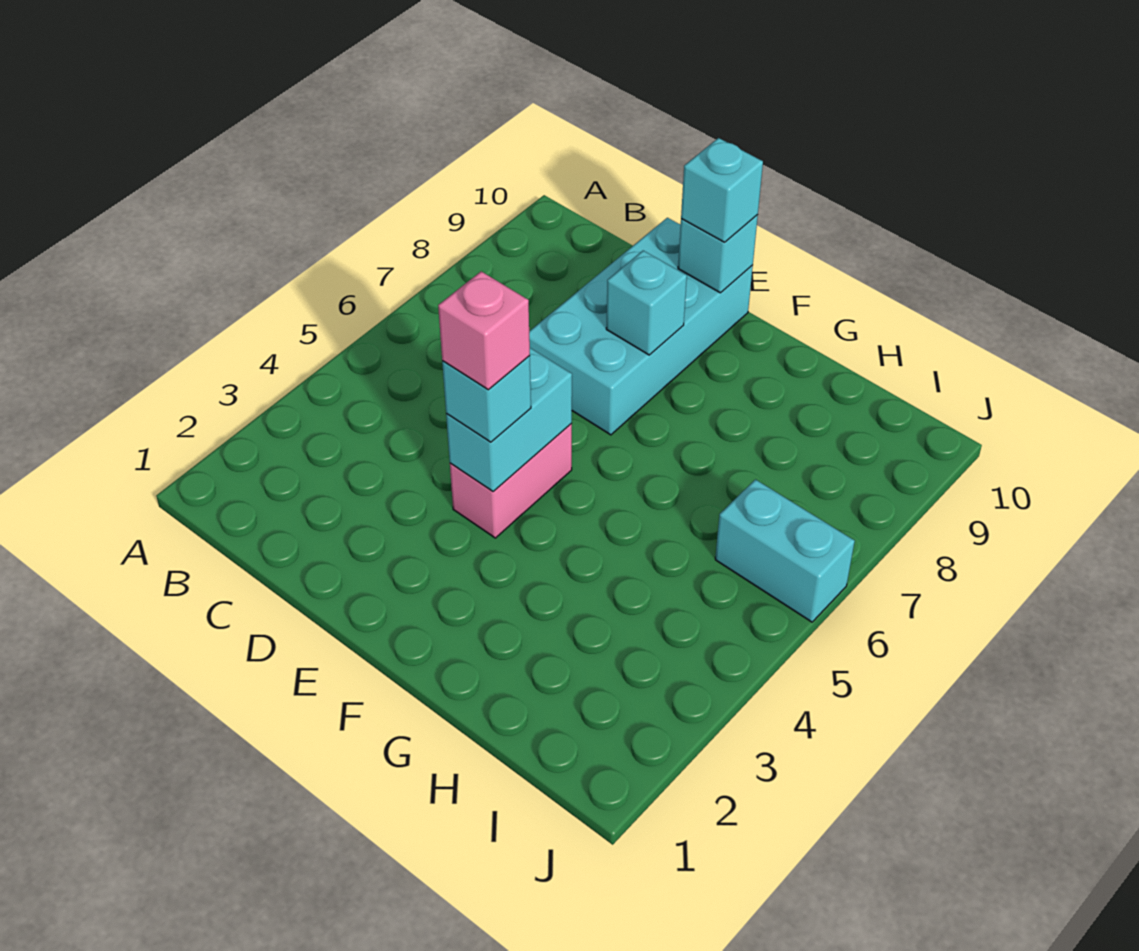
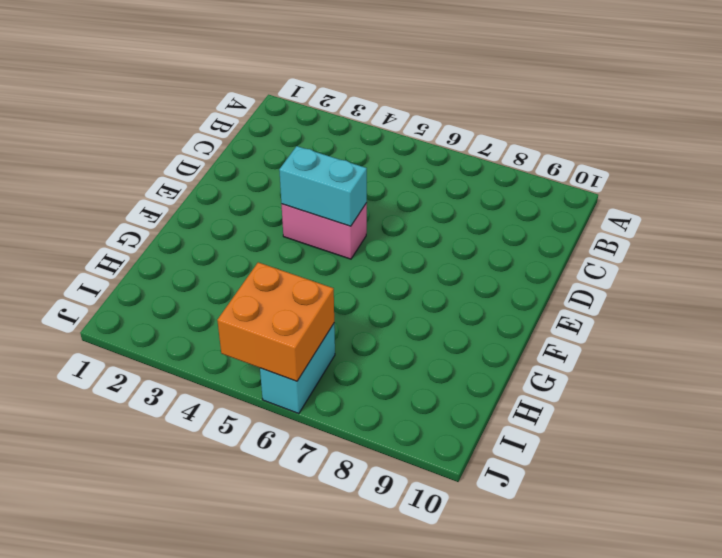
orange 2x2 brick [217,262,334,381] -> none
none -> cyan 2x4 brick [529,218,753,435]
none -> cyan 1x1 brick [606,251,687,355]

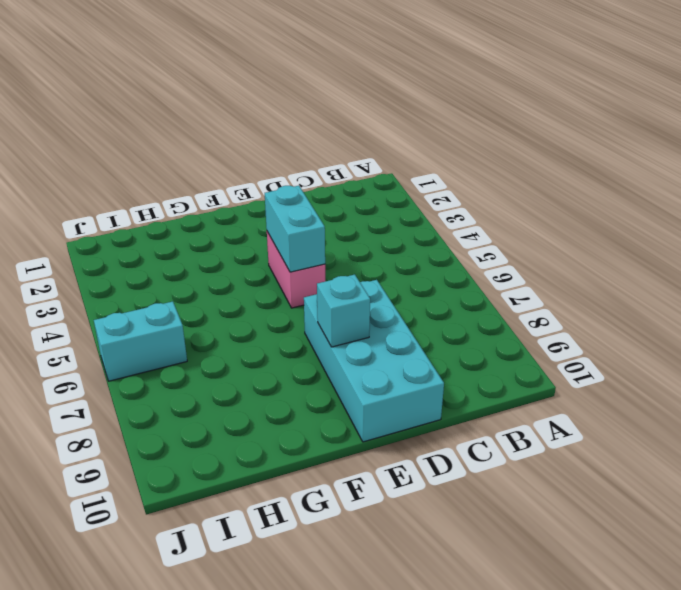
none -> cyan 1x1 brick [678,215,758,293]
none -> cyan 1x1 brick [442,356,531,442]

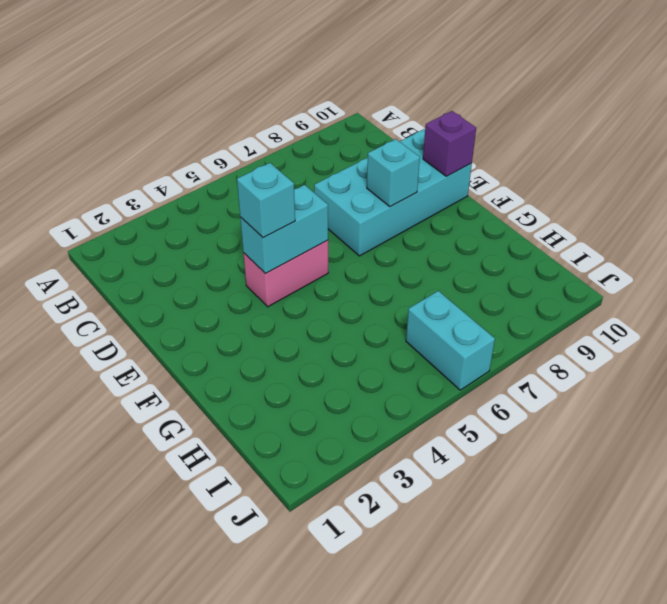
purple 1x1 brick [423,111,476,176] -> cyan 1x1 brick [678,215,758,293]
none -> cyan 1x1 brick [681,138,763,242]
none -> pink 1x1 brick [438,271,530,390]

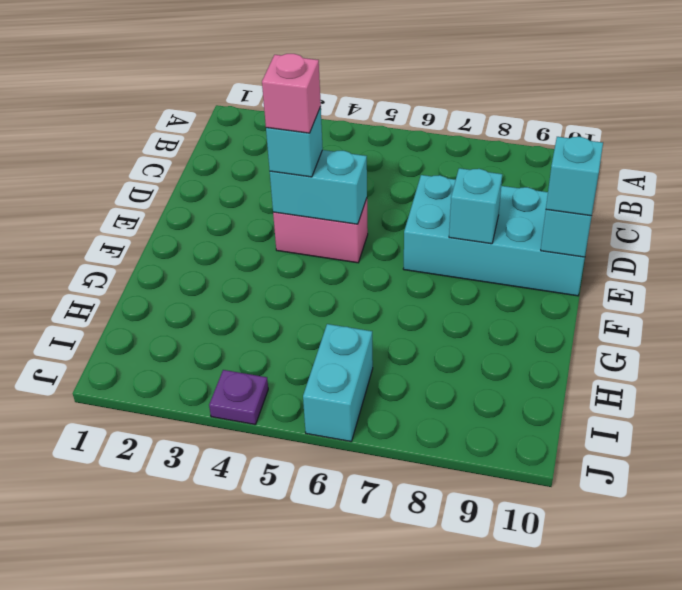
purple 1x1 plate [209,370,268,425] -> none

